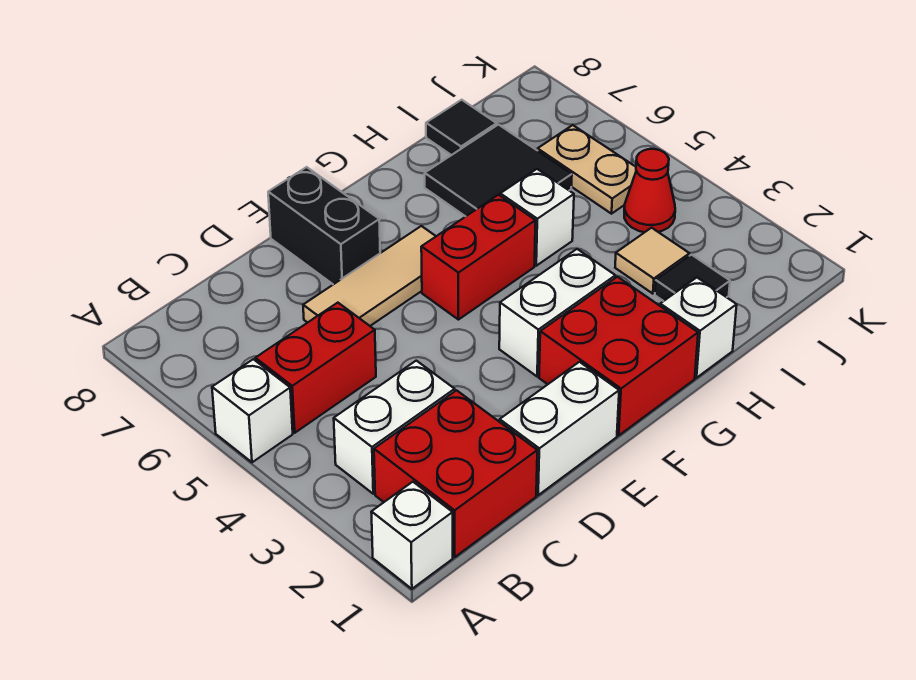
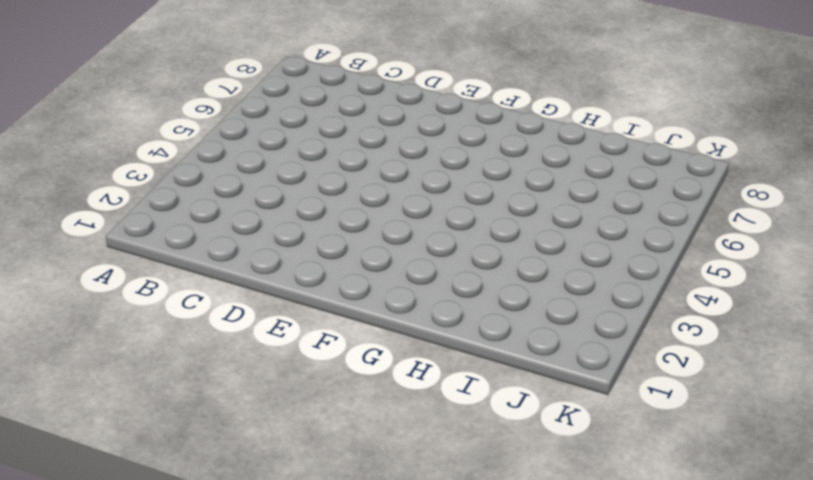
none -> white 1x1 brick [371,482,453,589]
none -> white 1x1 brick [212,359,293,462]
none -> red 2x2 brick [374,390,537,557]

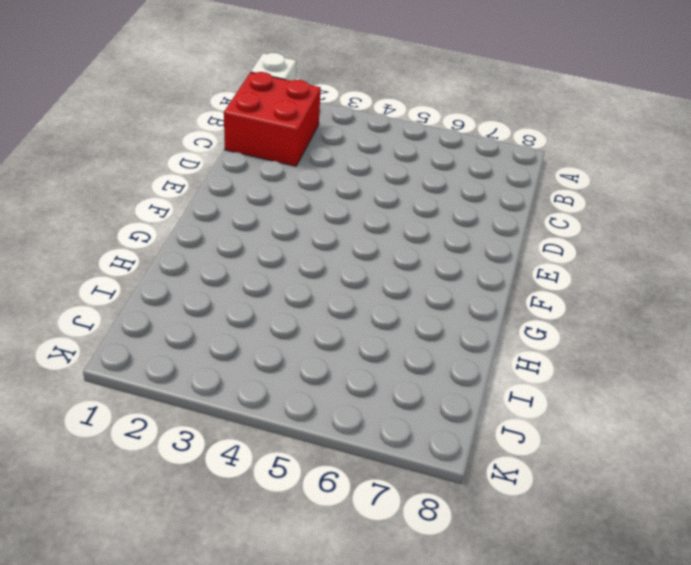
none -> white 1x1 brick [212,359,293,462]
none -> white 1x2 brick [334,361,455,494]
none -> red 1x2 brick [255,303,376,433]

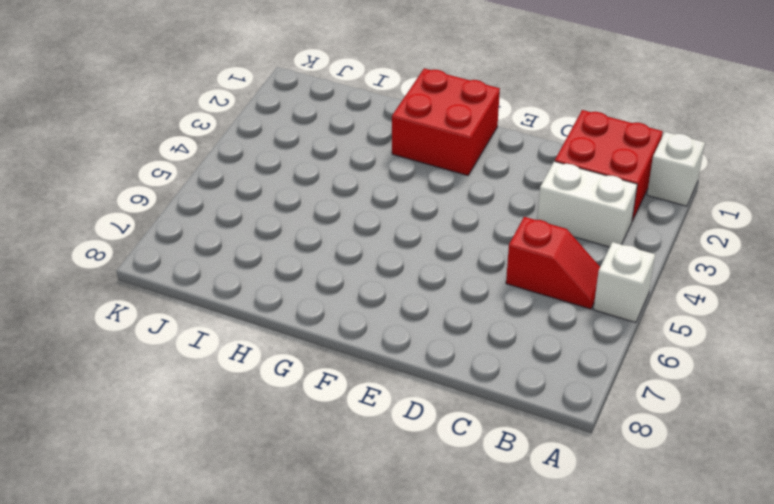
red 1x2 slope [506,217,600,309] -> red 1x2 brick [255,303,376,433]
none -> white 1x2 brick [500,362,619,495]
none -> tan 1x3 tile [303,226,436,326]
none -> black 1x2 brick [268,167,380,284]

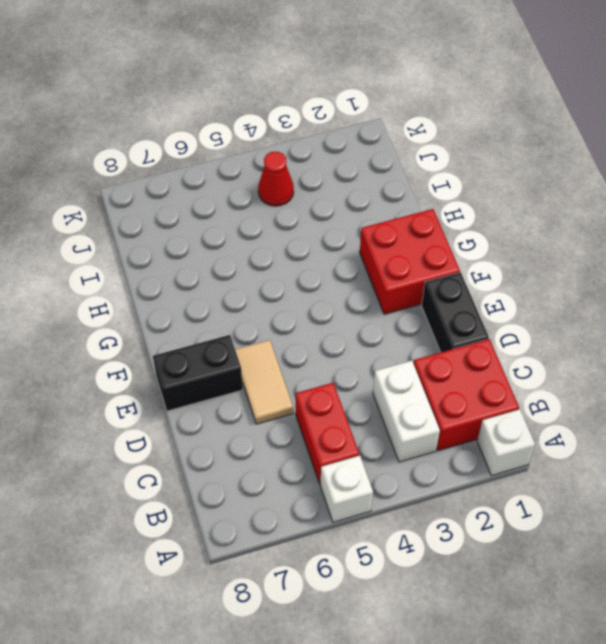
black 1x2 brick [422,272,489,352] -> white 1x2 brick [500,362,619,495]
tan 1x2 tile [235,340,293,424] -> tan 1x3 tile [303,226,436,326]
none -> white 1x2 brick [499,249,615,376]
none -> red 1x2 brick [421,195,536,320]
none -> white 1x1 brick [660,278,737,378]

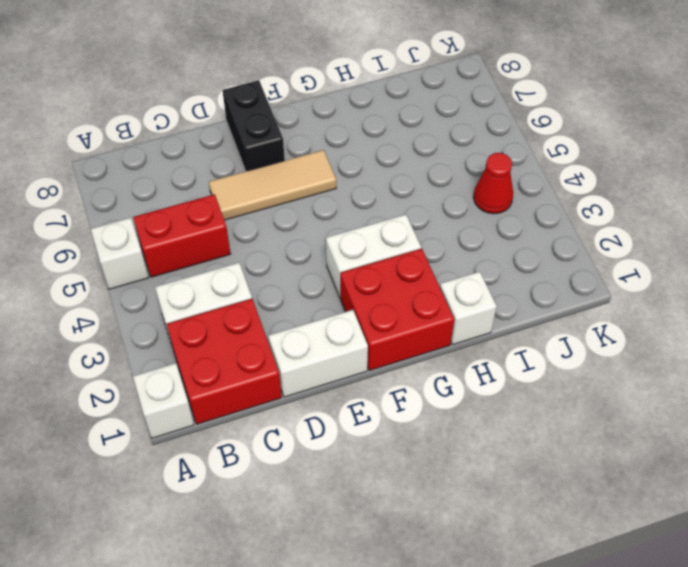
none -> red 1x2 brick [421,195,536,320]
none -> white 1x1 brick [500,169,574,266]
none -> black 2x2 tile [425,125,572,216]

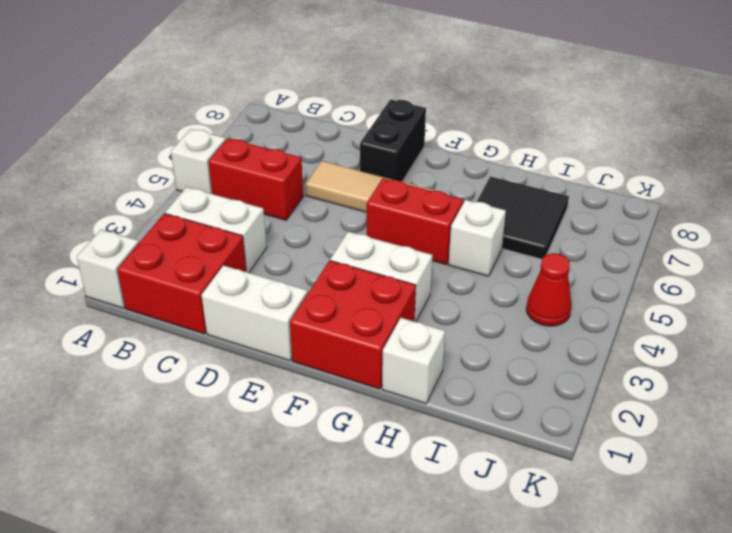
none -> black 1x1 tile [655,255,730,301]
none -> tan 1x1 tile [615,228,689,294]
none -> black 1x1 tile [426,100,497,155]

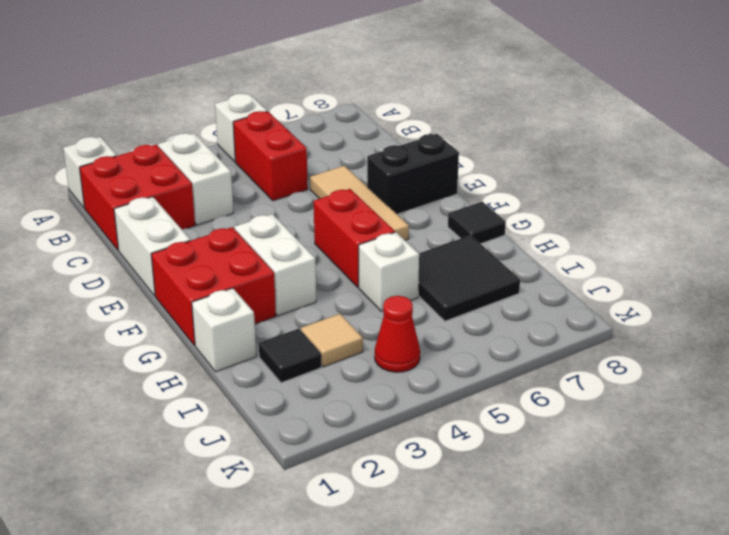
black 1x1 tile [448,202,506,244] -> black 1x1 tile moved to [426,100,497,155]
none -> tan 1x2 plate [538,125,636,214]

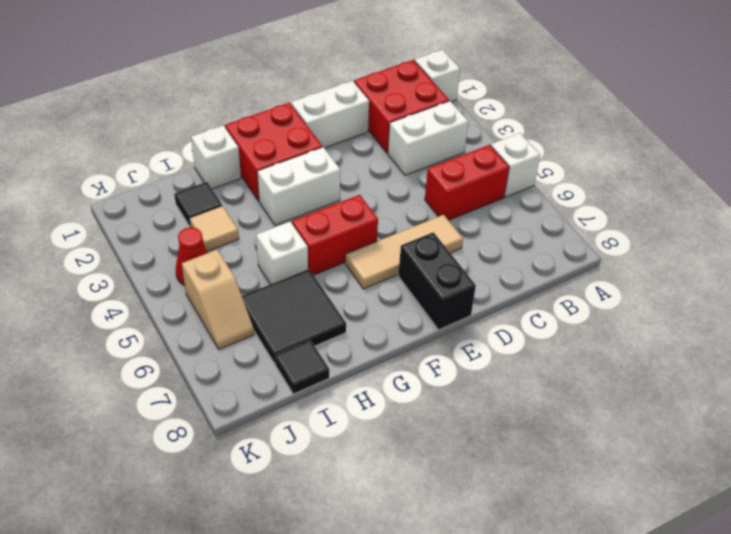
tan 1x2 slope [182,250,254,349] -> tan 1x2 plate [538,125,636,214]

